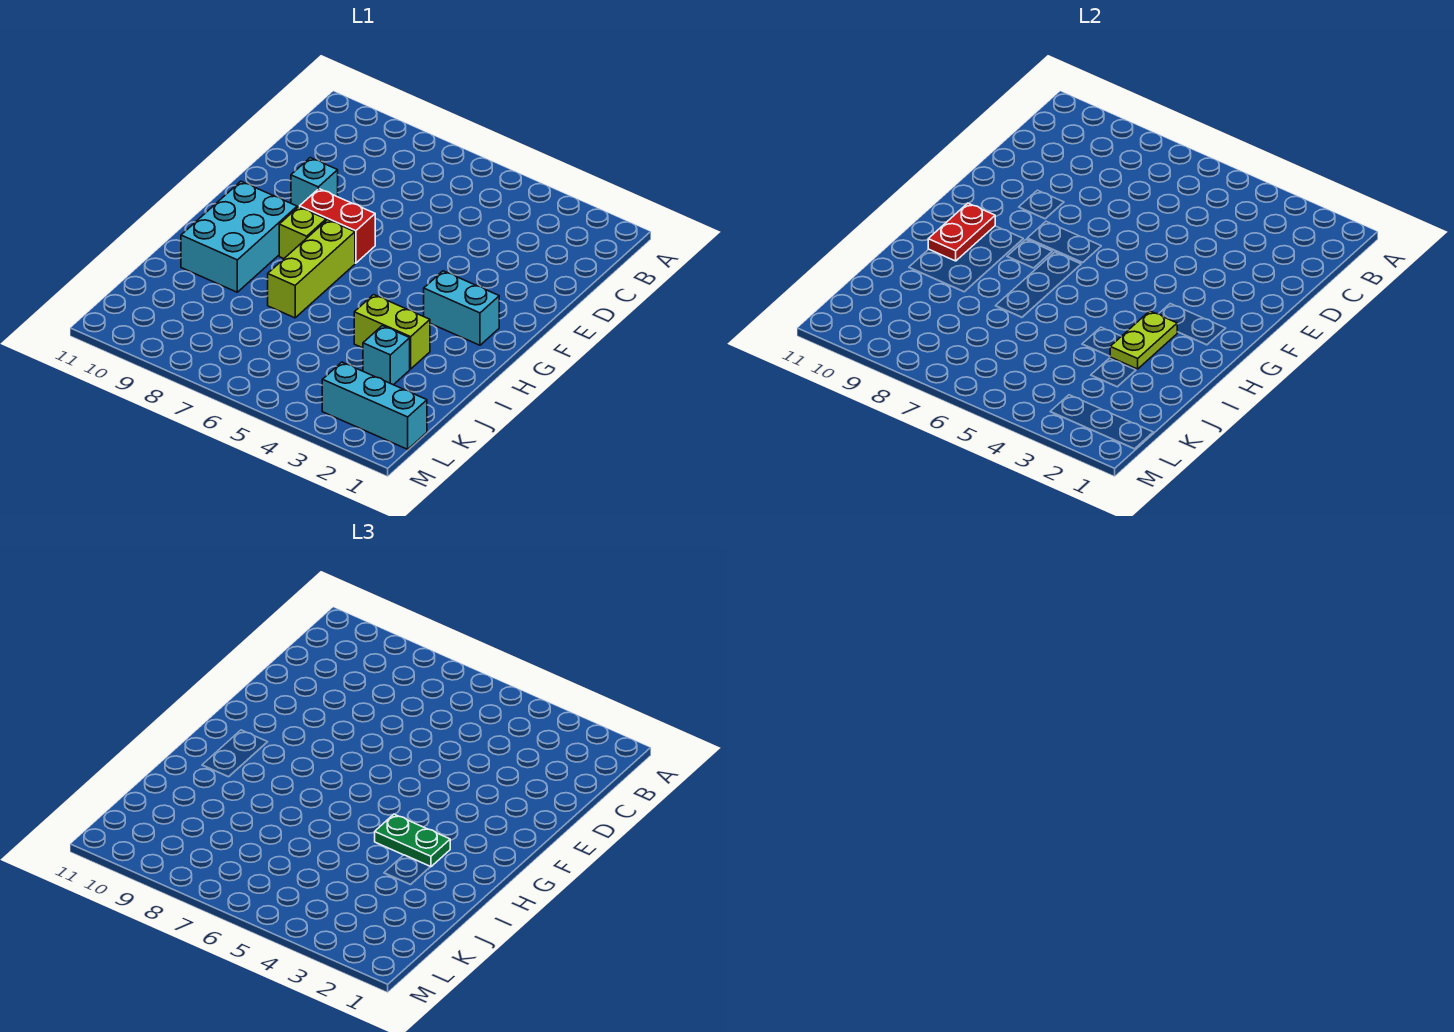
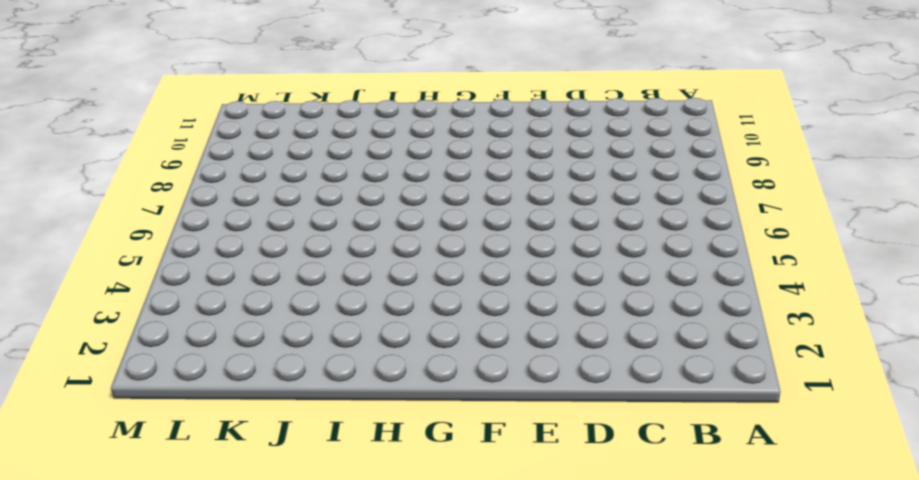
none -> cyan 1x1 brick [291,158,338,208]
none -> red 1x2 brick [300,189,375,263]
none -> cyan 1x2 brick [424,271,499,345]

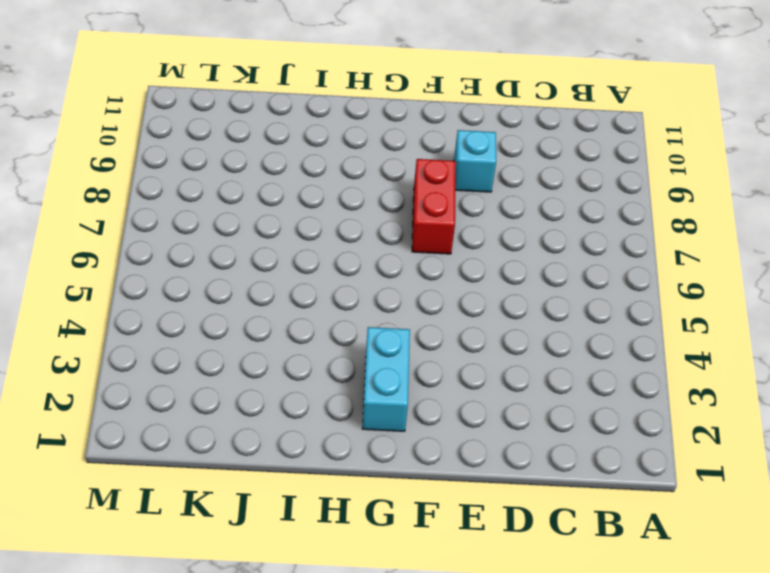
none -> lime 1x3 brick [268,220,355,318]
none -> lime 1x1 brick [279,207,326,258]
none -> cyan 2x3 brick [181,181,297,292]

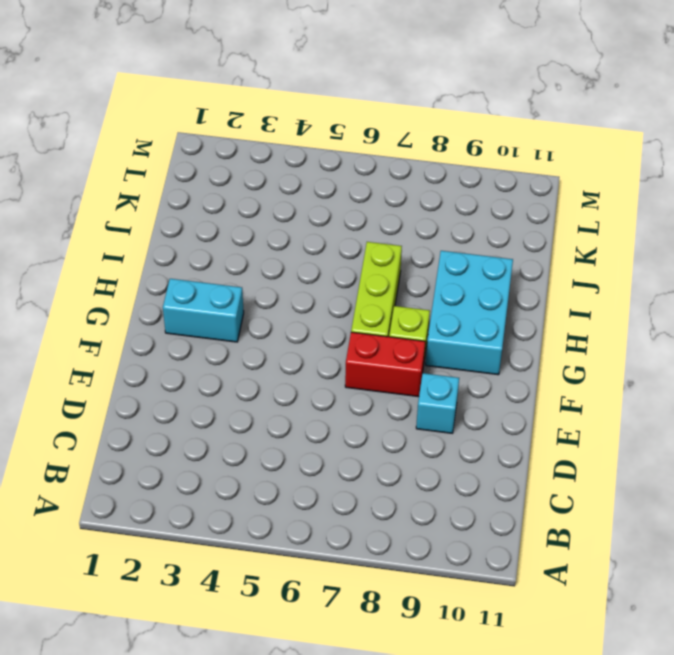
none -> lime 1x2 brick [354,295,430,369]
none -> cyan 1x1 brick [363,326,410,385]
none -> cyan 1x3 brick [322,362,427,449]

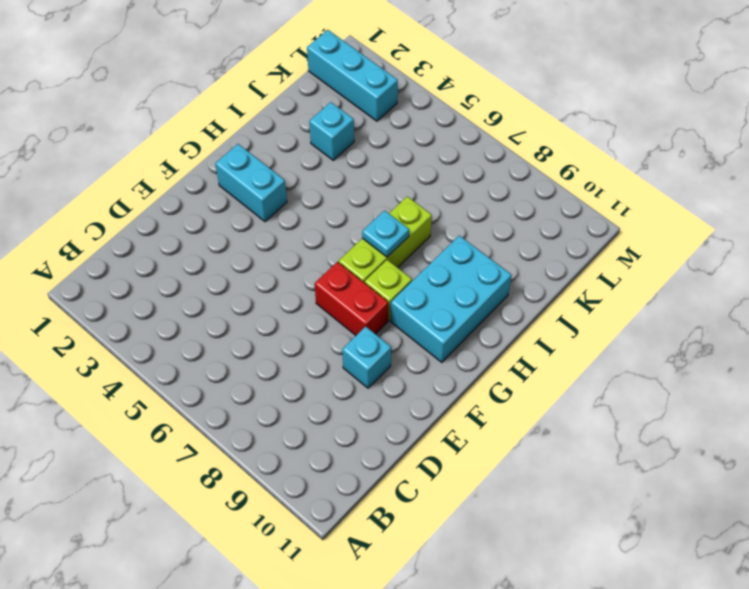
cyan 1x1 plate [362,210,409,257] -> none
none -> lime 1x2 brick [354,295,430,369]
none -> red 1x2 plate [928,203,995,261]
none -> lime 1x2 plate [1110,311,1177,369]

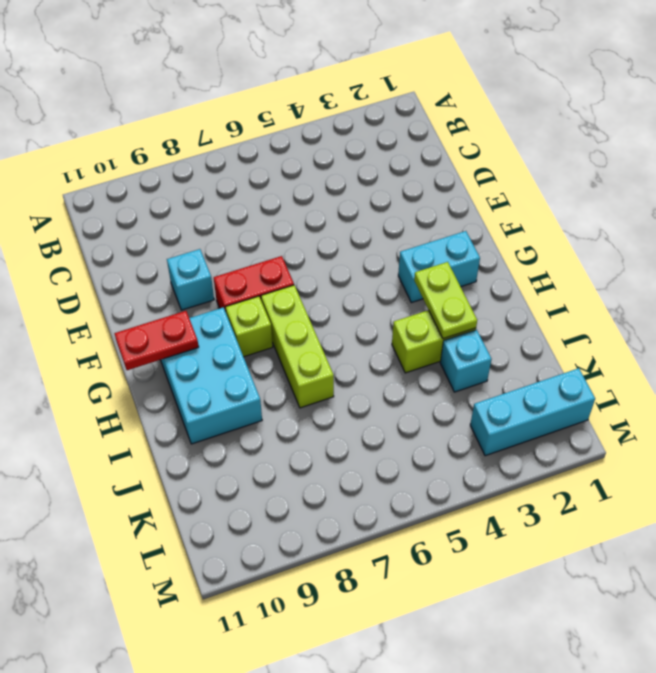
red 1x2 plate [114,311,199,370] -> red 1x2 plate turned to [928,203,995,261]
none -> green 1x2 plate [375,814,450,867]

